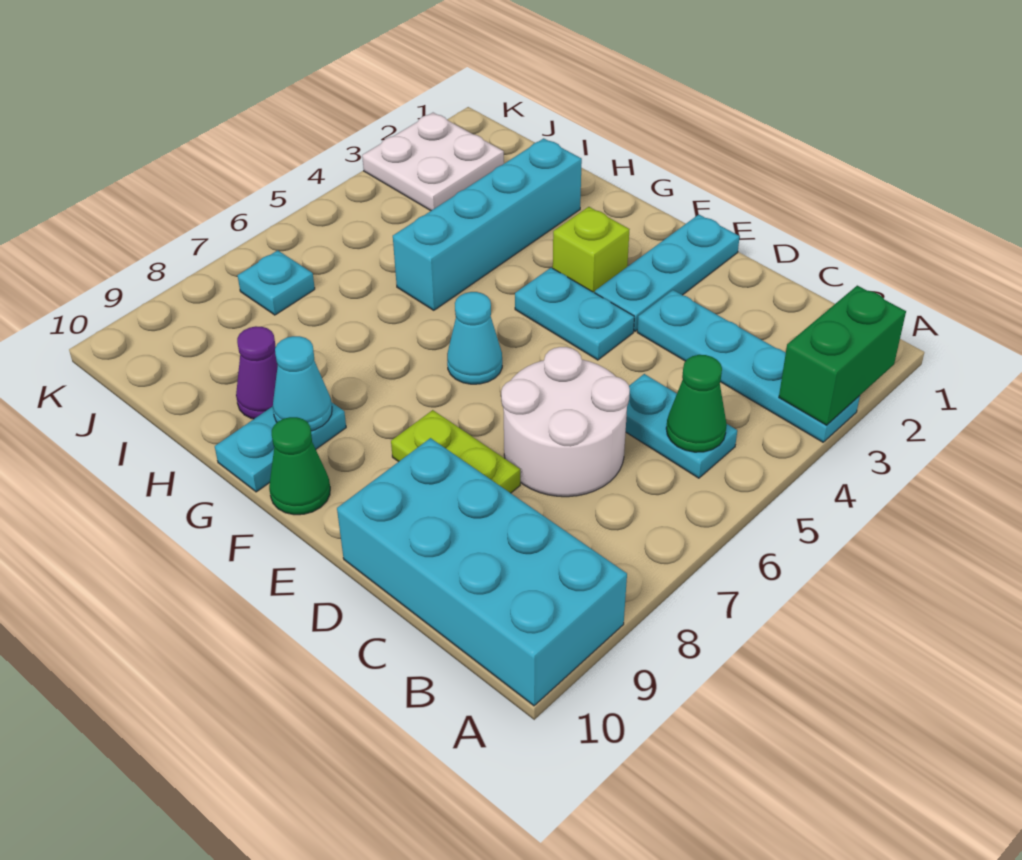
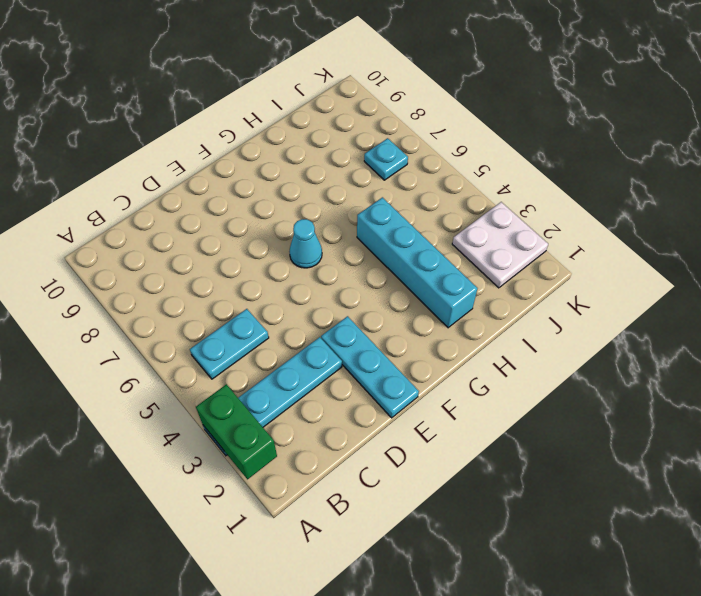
none -> cyan 2x4 brick [337,438,627,706]
none -> white 2x2 round brick [501,347,630,497]
none -> lime 1x2 plate [391,410,520,493]

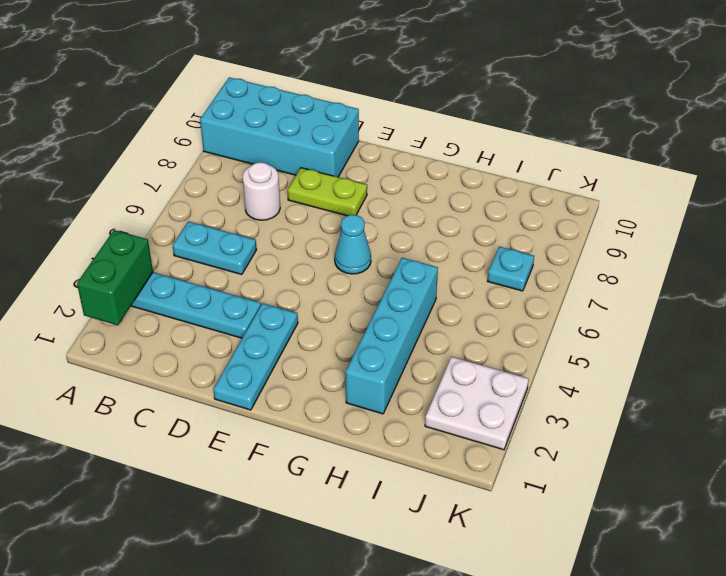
white 1x1 round brick [243,162,280,220] -> white 2x2 round brick [501,347,630,497]
none -> cyan 1x2 plate [515,268,634,360]
none -> lime 1x1 brick [553,207,630,293]
none -> green 1x1 cone [269,417,330,515]

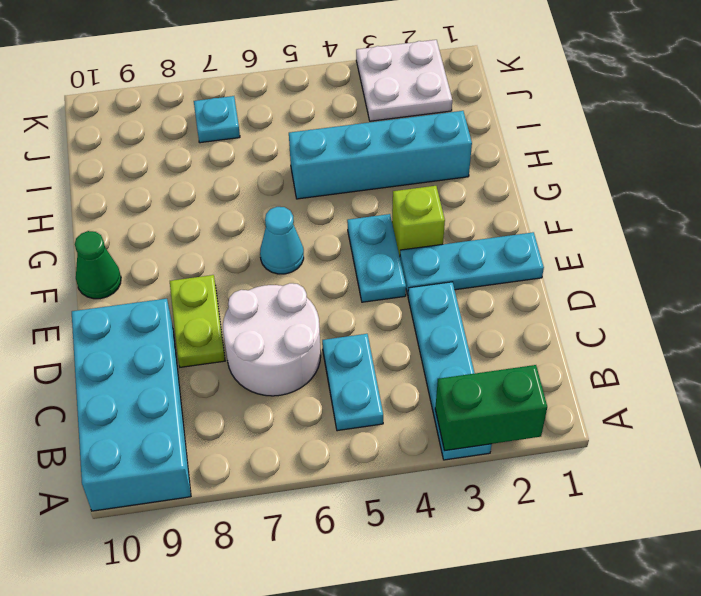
none -> cyan 1x2 plate [215,402,346,492]
none -> purple 1x1 cone [236,326,278,419]
none -> green 1x1 cone [666,355,727,452]

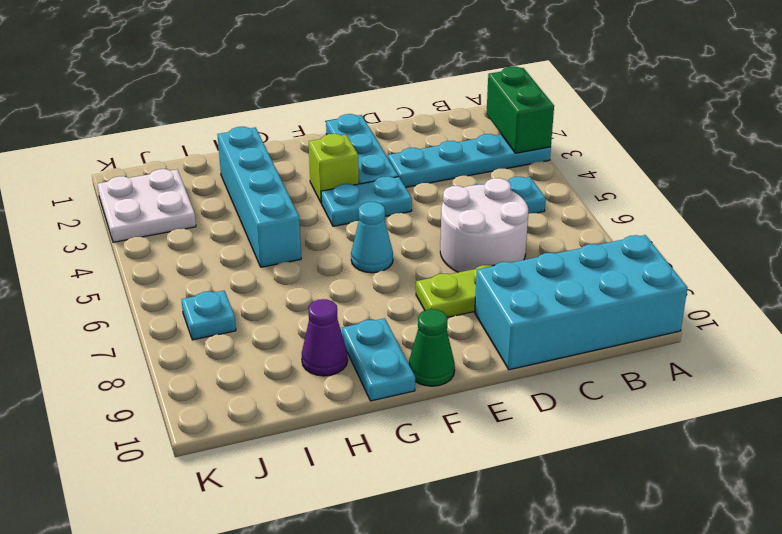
none -> green 1x1 cone [666,355,727,452]
none -> cyan 1x1 cone [273,336,332,431]

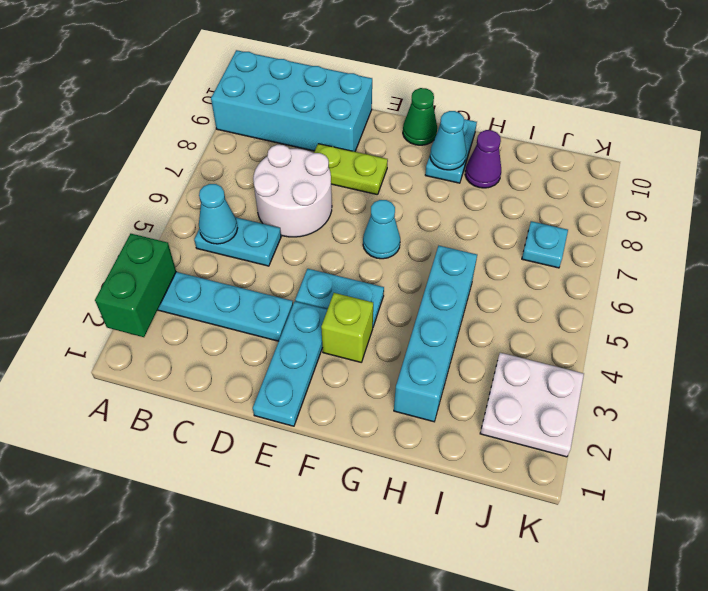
cyan 1x1 cone [199,184,238,244] -> green 1x1 cone [666,355,727,452]

